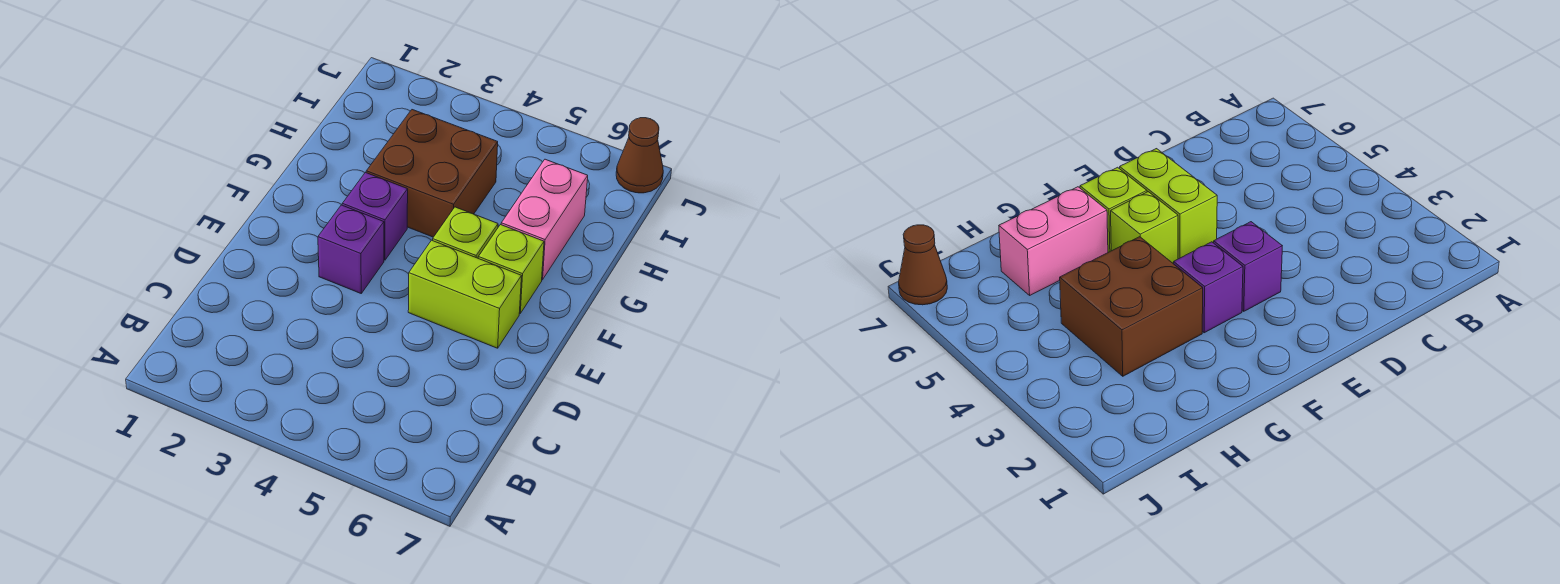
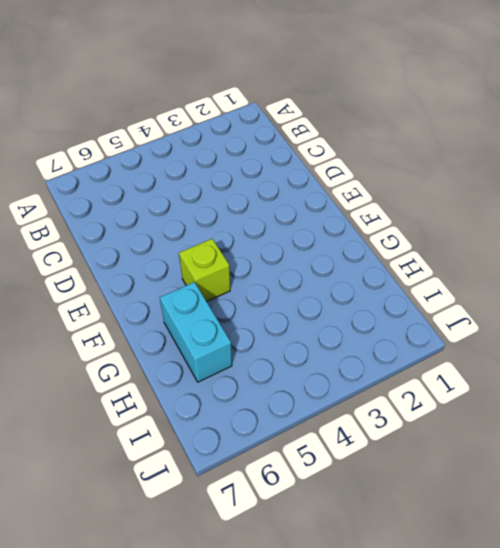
cyan 1x2 brick [160,282,232,382] -> pink 1x2 brick [501,159,588,280]
none -> purple 1x1 brick [318,205,384,293]
none -> lime 1x2 brick [408,240,521,348]

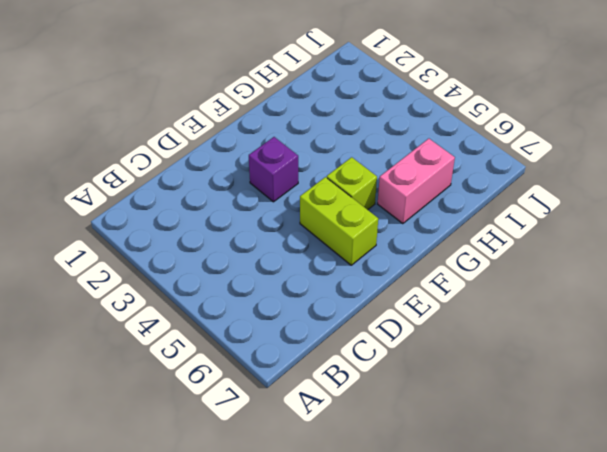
none -> purple 1x1 brick [342,172,408,260]
none -> lime 1x1 brick [478,225,544,313]

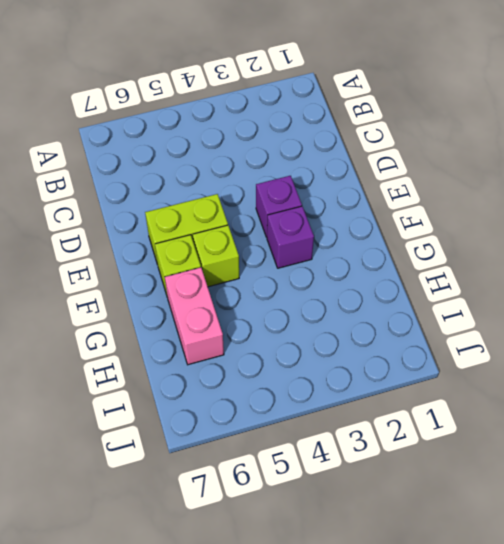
none -> brown 2x2 brick [366,110,498,237]
none -> brown 1x1 cone [616,118,663,193]

